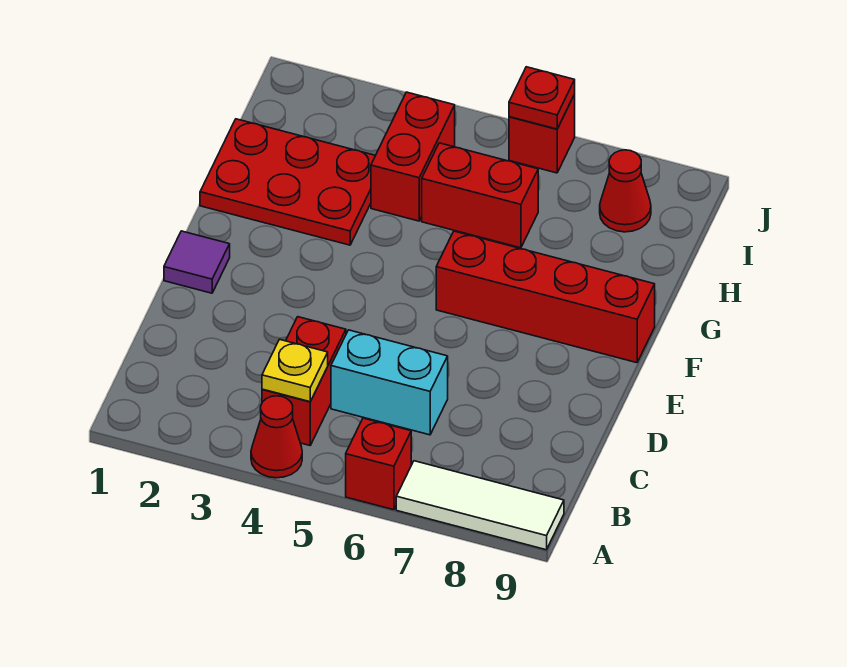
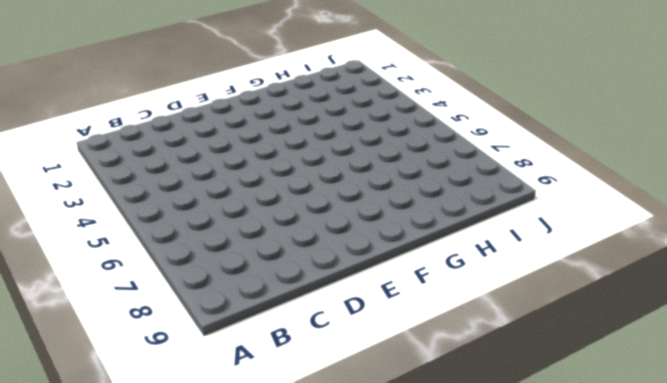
none -> red 1x1 cone [251,396,302,478]
none -> red 1x1 brick [346,418,411,510]
none -> white 1x3 tile [396,461,564,550]

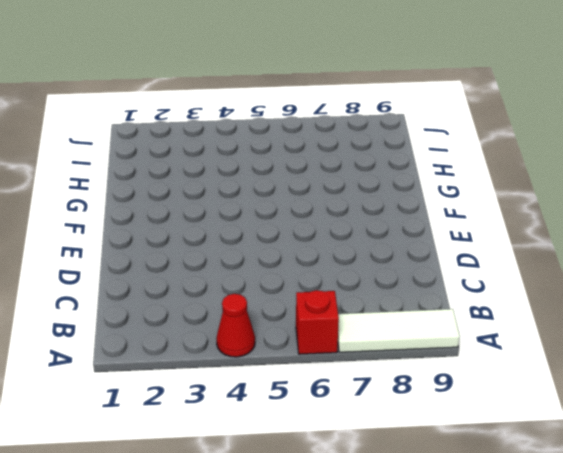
none -> red 1x2 brick [262,317,346,445]
none -> cyan 1x2 brick [331,330,448,435]
none -> purple 1x1 tile [164,231,230,293]

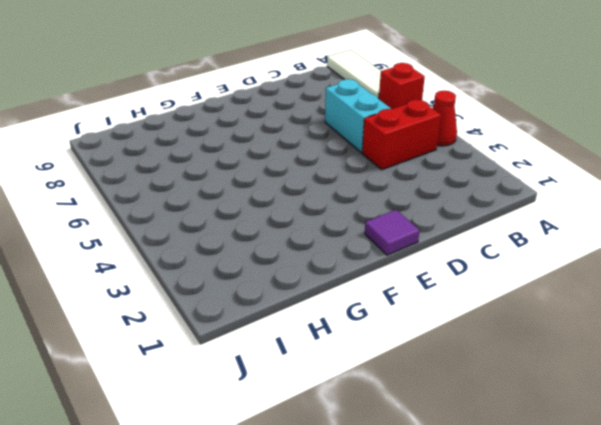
none -> red 1x4 brick [436,231,655,363]
none -> red 2x3 plate [200,119,375,245]
none -> red 1x2 brick [371,92,455,221]

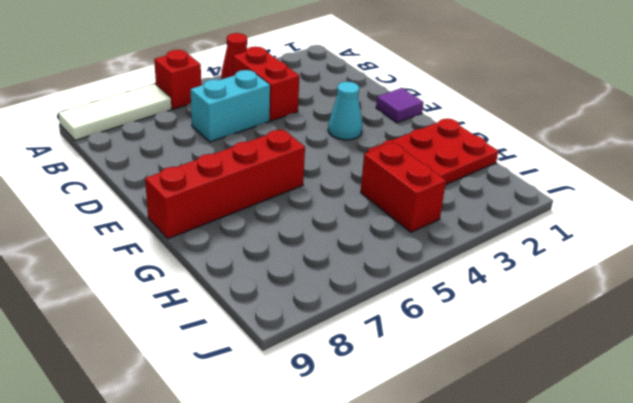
cyan 1x1 cone [328,82,362,140] -> none
none -> red 1x2 brick [422,143,538,248]
none -> red 1x1 cone [600,150,651,232]
none -> red 1x1 brick [509,95,575,173]

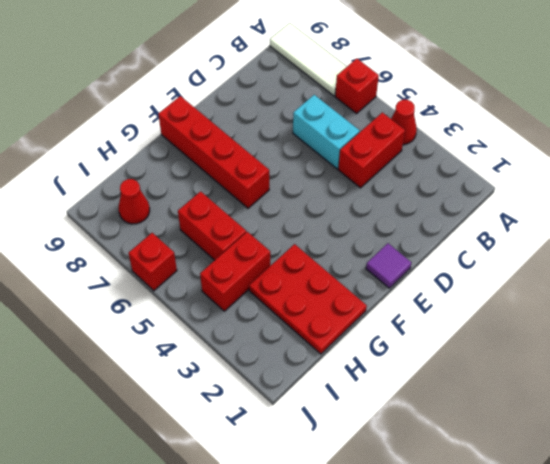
none -> yellow 1x1 plate [262,339,328,402]
none -> red 1x1 plate [509,67,575,129]

